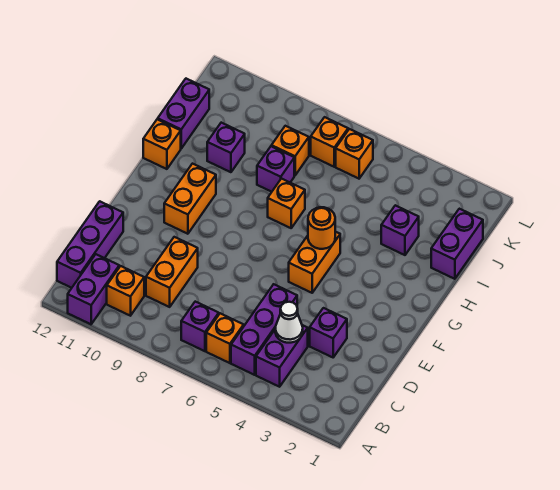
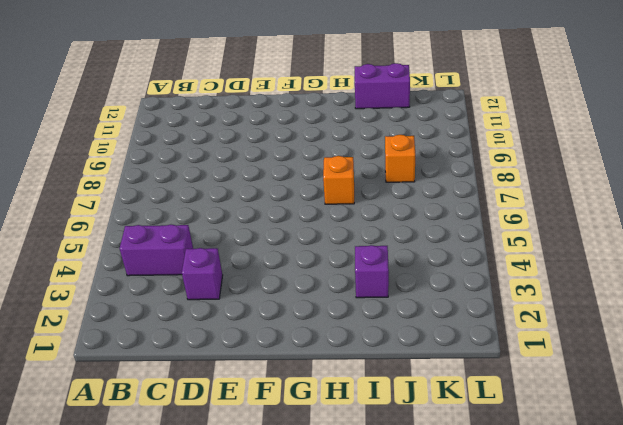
none -> purple 1x2 brick [68,254,119,324]
none -> purple 1x3 brick [231,284,297,375]
none -> orange 1x1 brick [206,313,244,363]

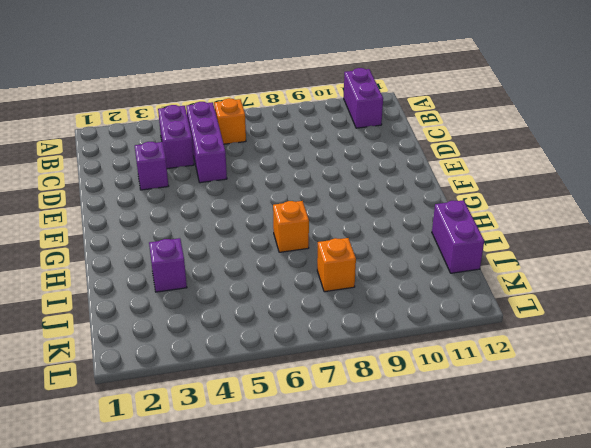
none -> purple 1x1 brick [181,302,219,351]
none -> orange 1x1 brick [107,266,144,316]
none -> purple 1x3 brick [57,201,123,288]

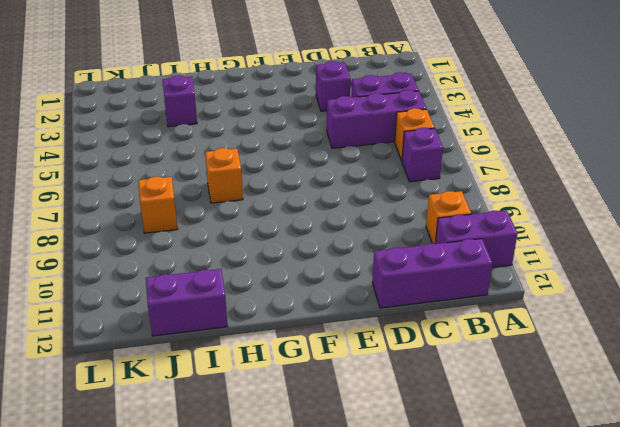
none -> orange 1x2 brick [146,237,198,307]
none -> orange 1x2 brick [289,232,340,293]
none -> orange 1x2 brick [164,164,216,234]

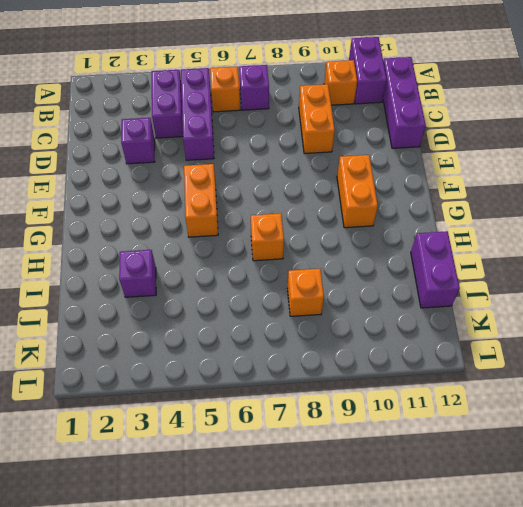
none -> orange 1x1 brick [143,119,181,169]
none -> purple 1x2 brick [431,209,483,279]
none -> purple 1x1 brick [257,146,294,192]

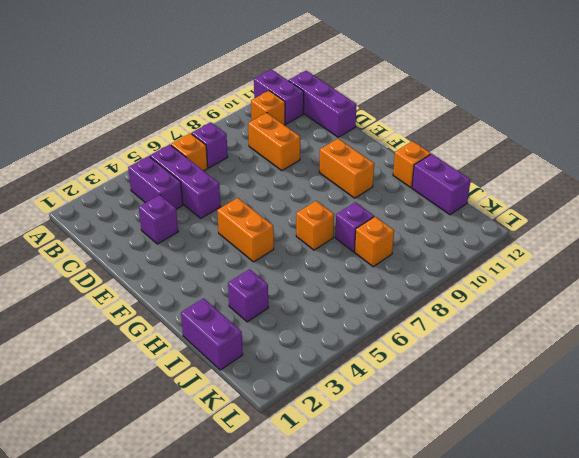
none -> purple 1x1 brick [207,123,245,172]
none -> orange 1x1 brick [336,129,373,179]
none -> orange 1x1 brick [311,117,348,167]

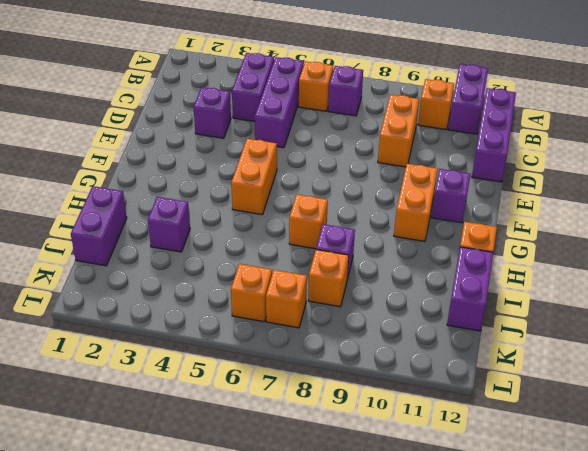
purple 1x1 brick [431,169,471,223] -> purple 1x1 brick moved to [207,123,245,172]
none -> white 1x1 cone [275,302,303,343]
none -> orange 1x1 round brick [308,207,335,249]

